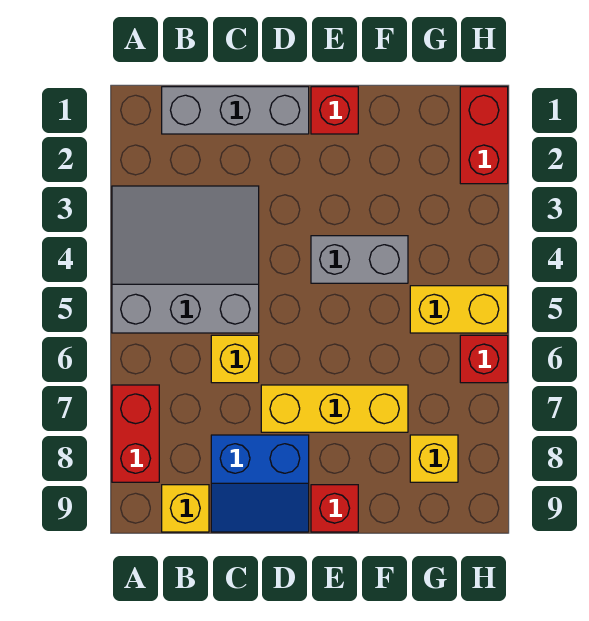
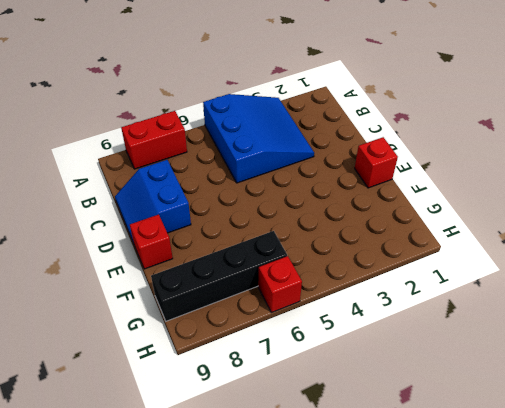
blue 3x3 slope [203,94,314,183] -> grey 3x3 slope [112,186,259,333]
black 1x4 brick [151,231,287,321] -> yellow 1x1 brick [410,435,458,482]
none -> grey 1x3 brick [162,87,309,134]
none -> yellow 1x1 brick [162,485,209,532]
none -> yellow 1x1 brick [211,335,259,383]

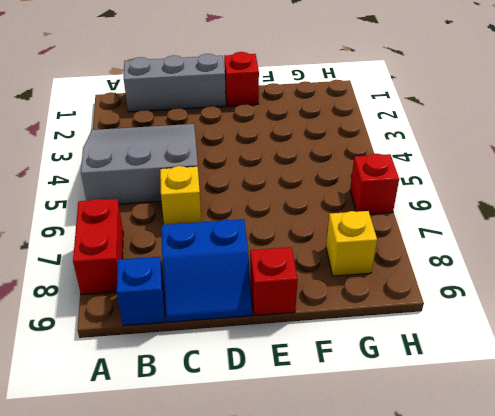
blue 1x1 brick [117,257,165,326] -> yellow 1x1 brick [162,485,209,532]
none -> yellow 1x3 brick [261,385,408,432]
none -> grey 1x2 brick [311,236,408,283]
none -> yellow 1x2 brick [410,286,508,333]

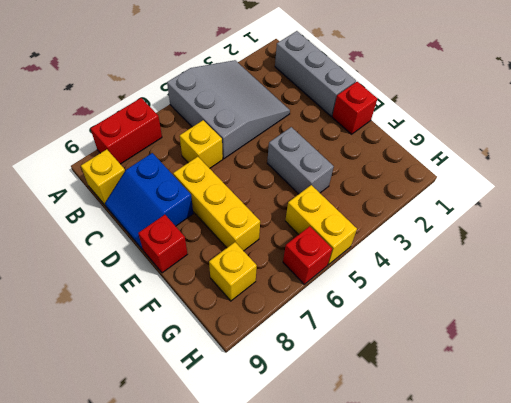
none -> red 1x2 brick [460,87,508,184]

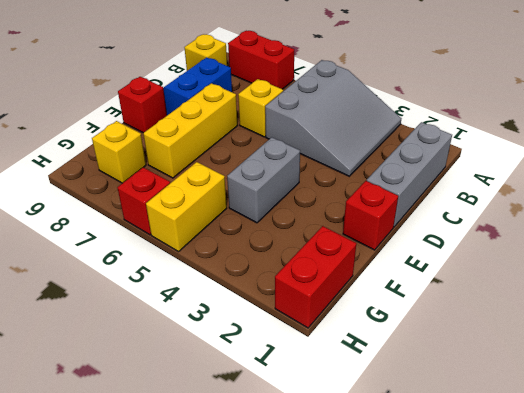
red 1x2 brick [275,226,356,328] -> red 1x2 brick turned to [460,87,508,184]

